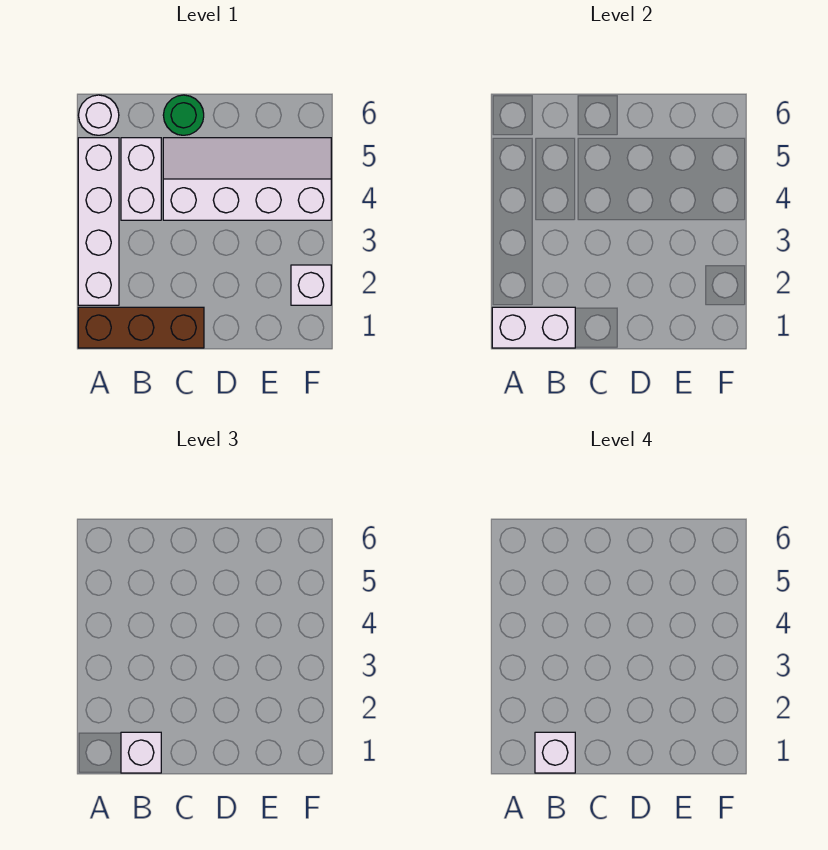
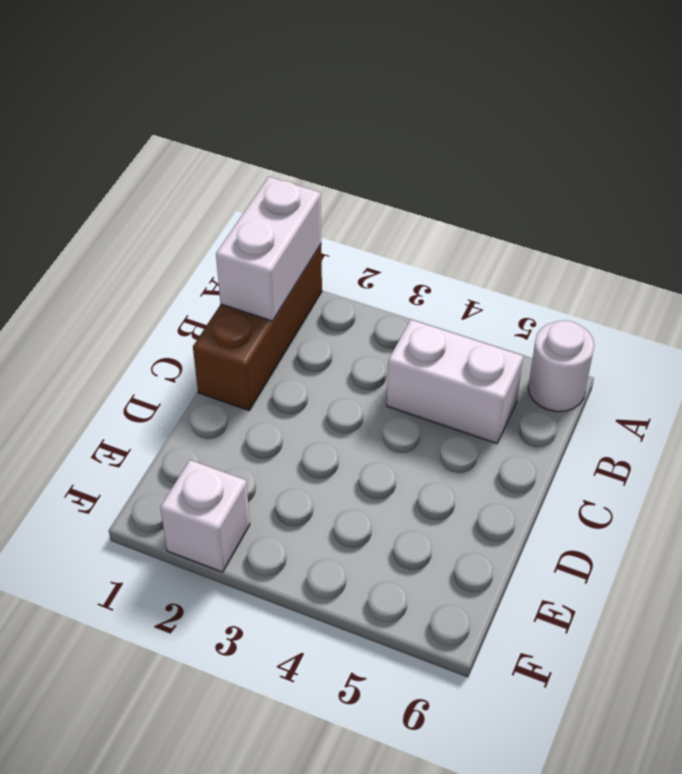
none -> white 1x4 brick [78,138,119,305]
none -> white 2x4 slope [163,138,331,220]

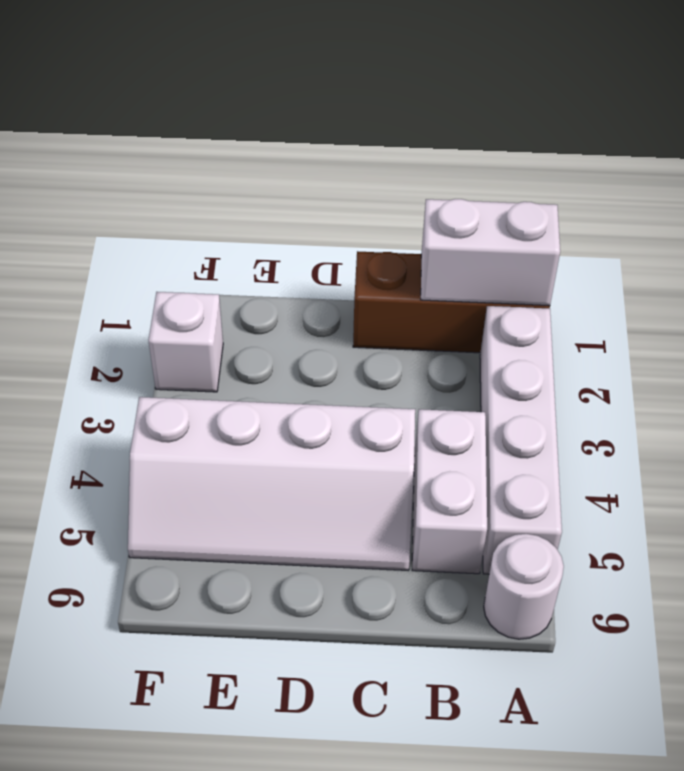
none -> green 1x1 round brick [163,95,204,135]
none -> white 1x1 brick [121,732,161,773]

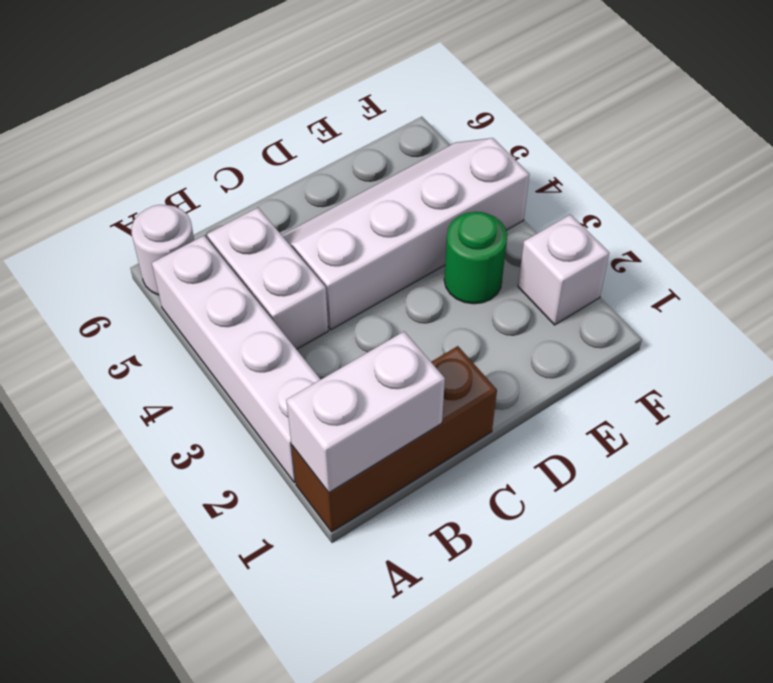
green 1x1 round brick [444,212,507,304] -> green 1x1 round brick moved to [163,95,204,135]
none -> white 1x1 brick [121,732,161,773]
none -> white 1x1 brick [535,732,575,773]

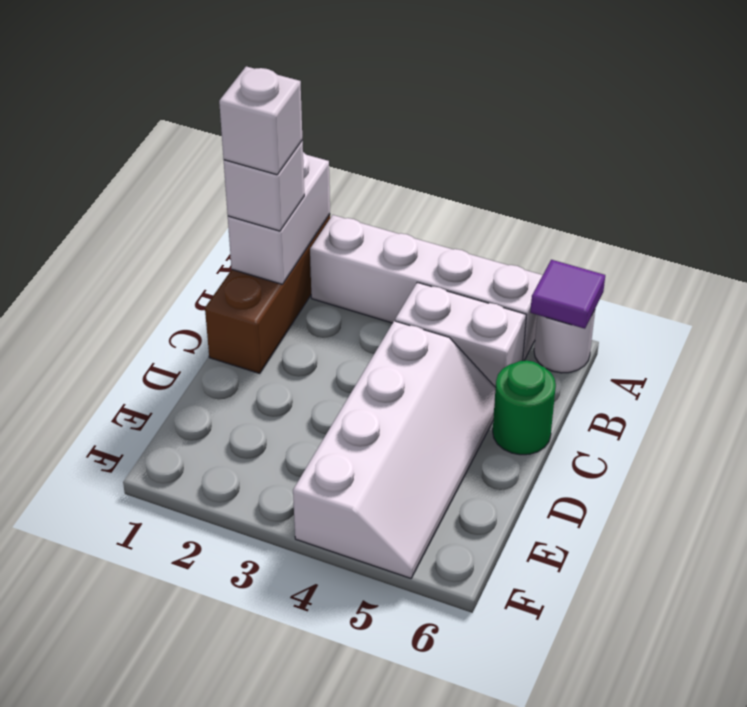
purple 1x1 tile [530,260,605,329] -> none
none -> white 1x1 brick [291,265,331,305]

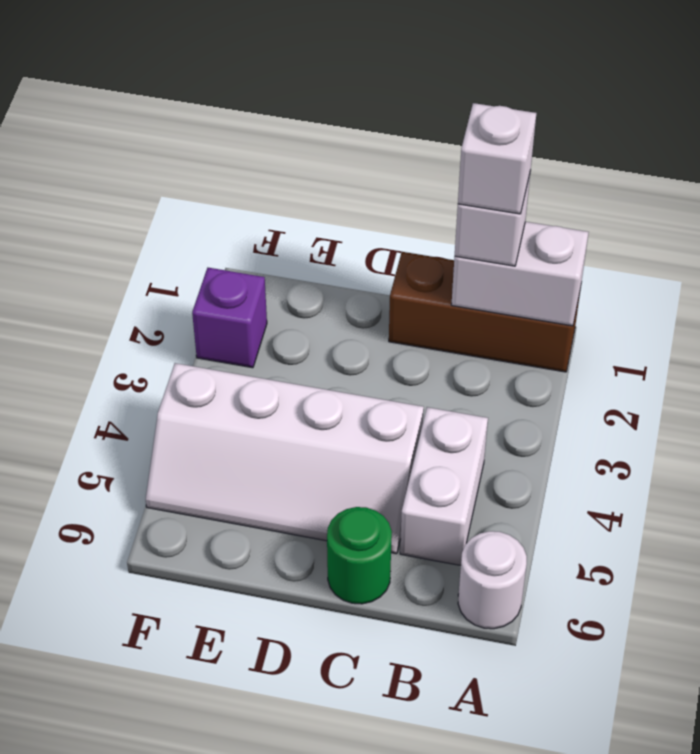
purple 1x1 brick [192,268,267,368] -> white 1x1 brick [291,265,331,305]
none -> white 1x4 brick [78,138,119,305]

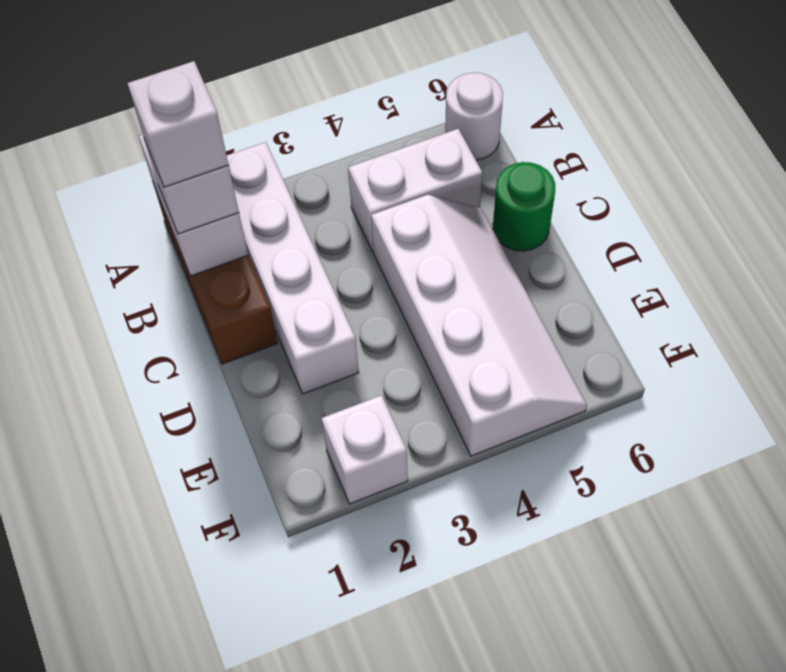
white 1x4 brick [227,142,359,394] -> white 1x4 brick turned to [78,138,119,305]

